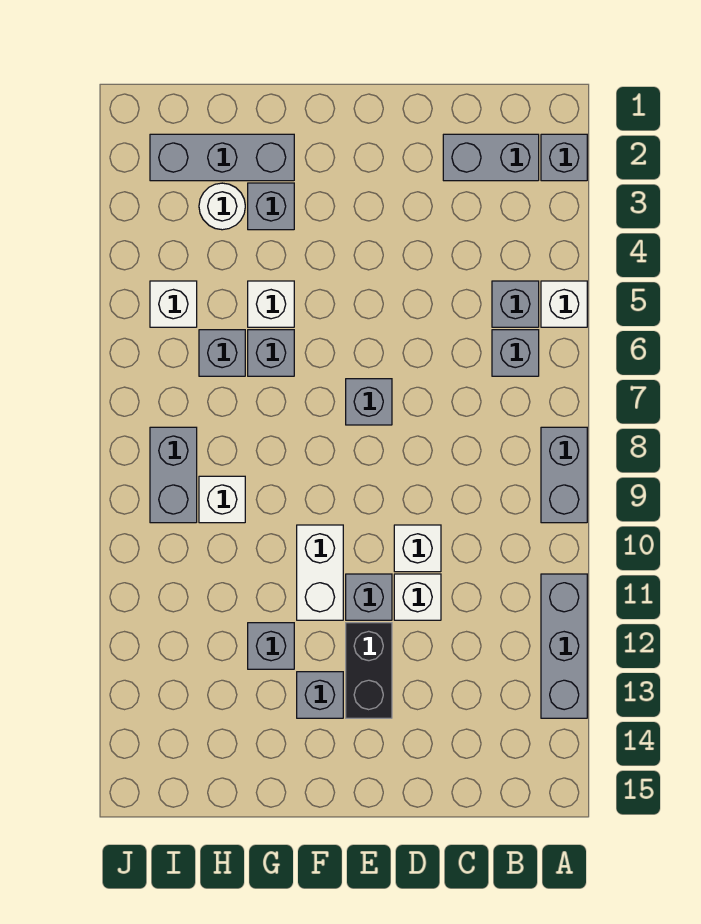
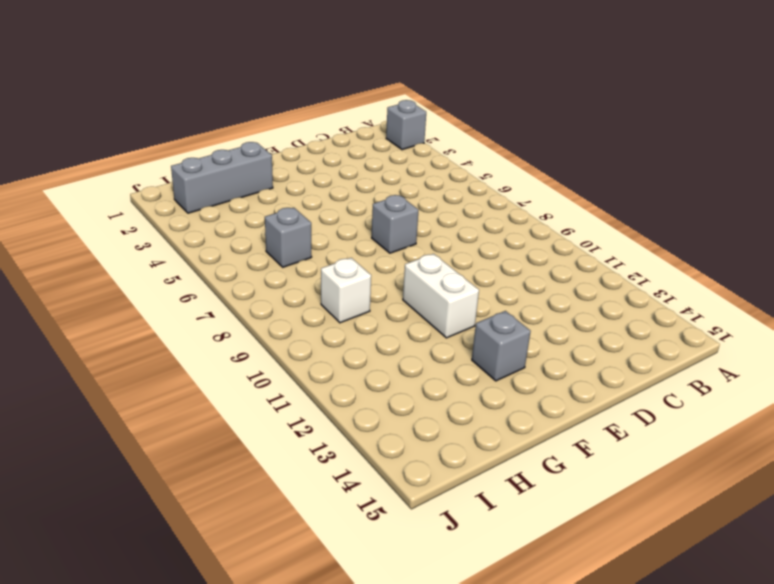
none -> white 1x1 brick [541,281,587,327]
none -> grey 1x2 brick [541,427,587,523]
none -> grey 1x3 brick [541,574,587,718]

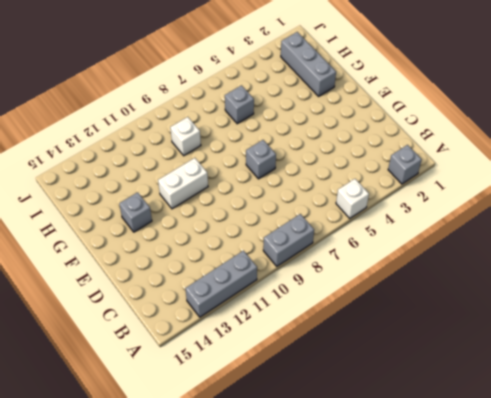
none -> grey 1x2 brick [443,134,539,181]
none -> grey 1x1 brick [492,281,539,327]
none -> grey 1x1 brick [492,330,539,376]

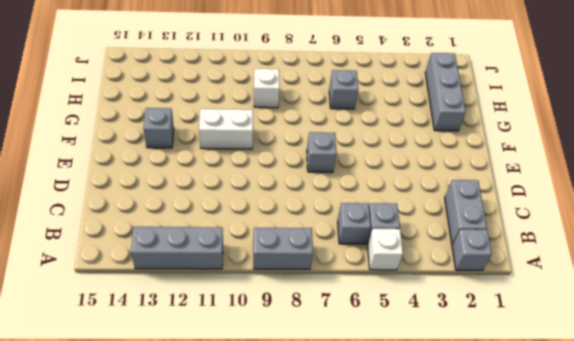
none -> white 1x1 brick [394,525,441,572]
none -> white 1x1 brick [394,574,441,620]
none -> grey 1x1 brick [346,574,392,620]

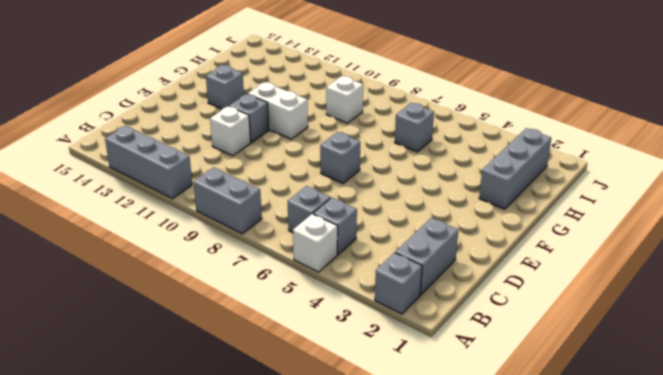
none -> white 1x1 brick [394,525,441,572]
none -> black 1x2 brick [346,623,392,718]
none -> grey 1x1 brick [248,183,294,230]

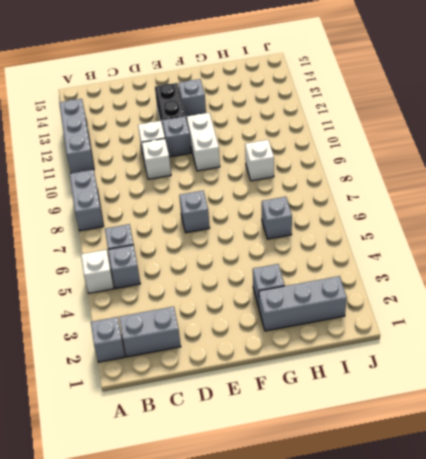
none -> white 1x1 brick [248,281,294,327]
none -> grey 1x1 brick [248,330,294,376]
none -> grey 1x1 brick [248,623,294,669]

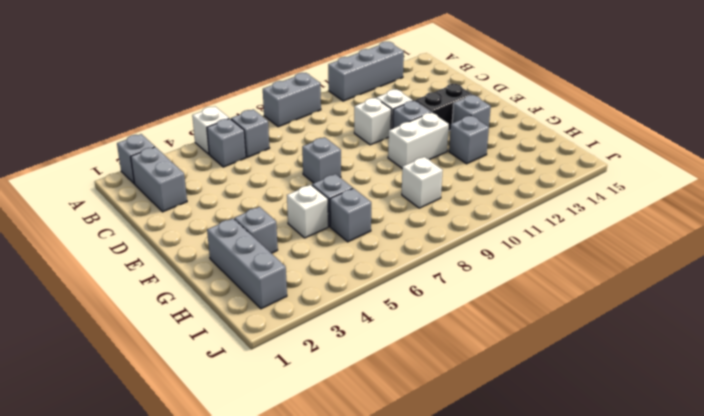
none -> white 1x1 round brick [199,183,245,230]
none -> white 1x1 brick [150,281,197,327]
none -> grey 1x2 brick [150,427,197,523]

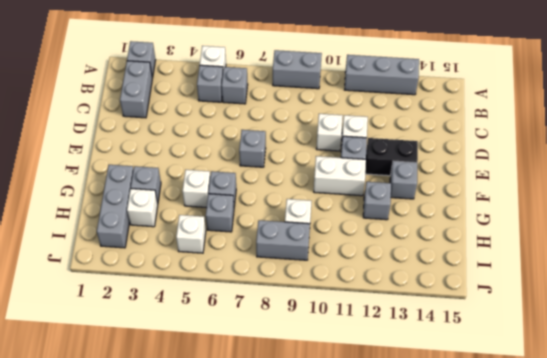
white 1x1 brick [127,189,158,227] -> white 1x1 round brick [199,183,245,230]

